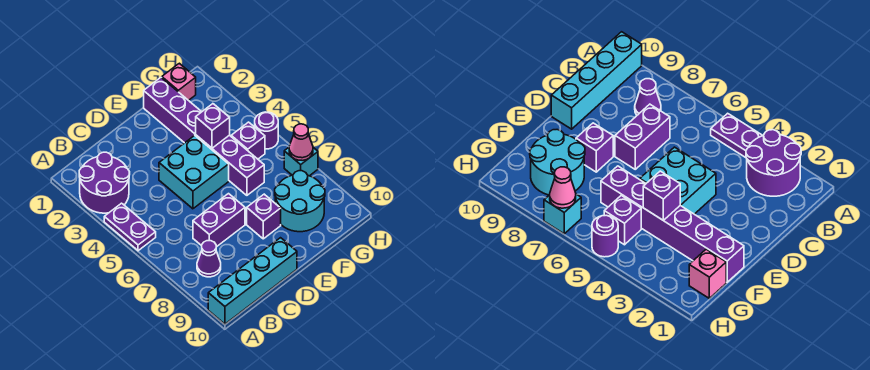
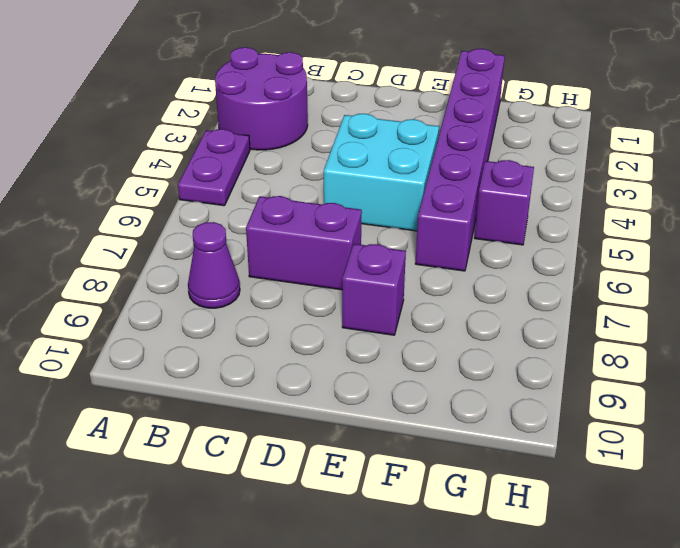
none -> cyan 1x4 brick [208,238,297,324]
none -> cyan 2x2 round brick [275,171,325,232]
none -> pink 1x1 brick [162,63,196,101]

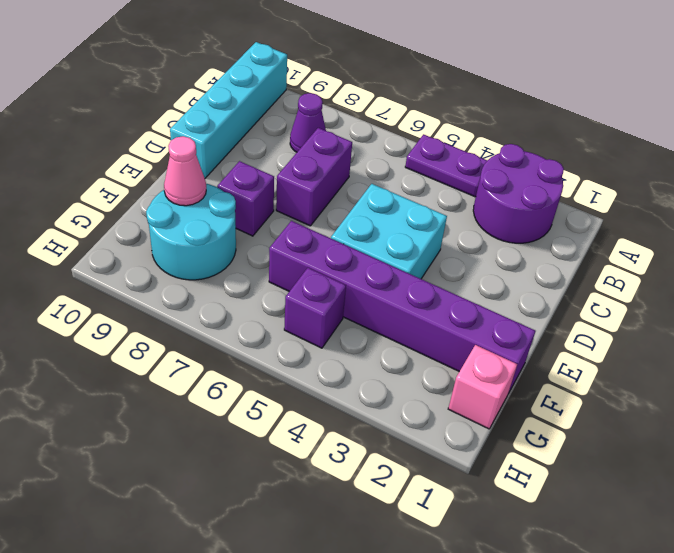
pink 1x1 cone [164,136,206,206] -> pink 1x1 cone moved to [289,124,313,161]
none -> purple 1x1 round brick [255,112,278,149]
none -> cyan 1x1 brick [284,147,318,176]
none -> purple 1x1 brick [196,104,230,148]

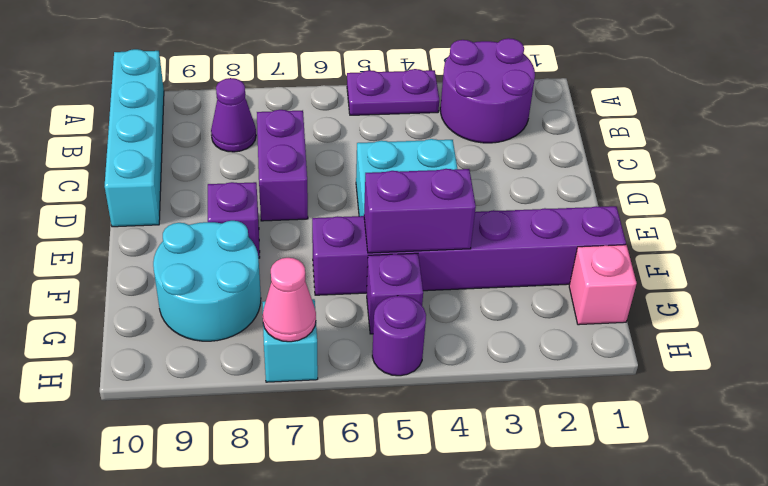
purple 1x2 brick [364,169,476,253] -> purple 1x1 brick [196,104,230,148]

